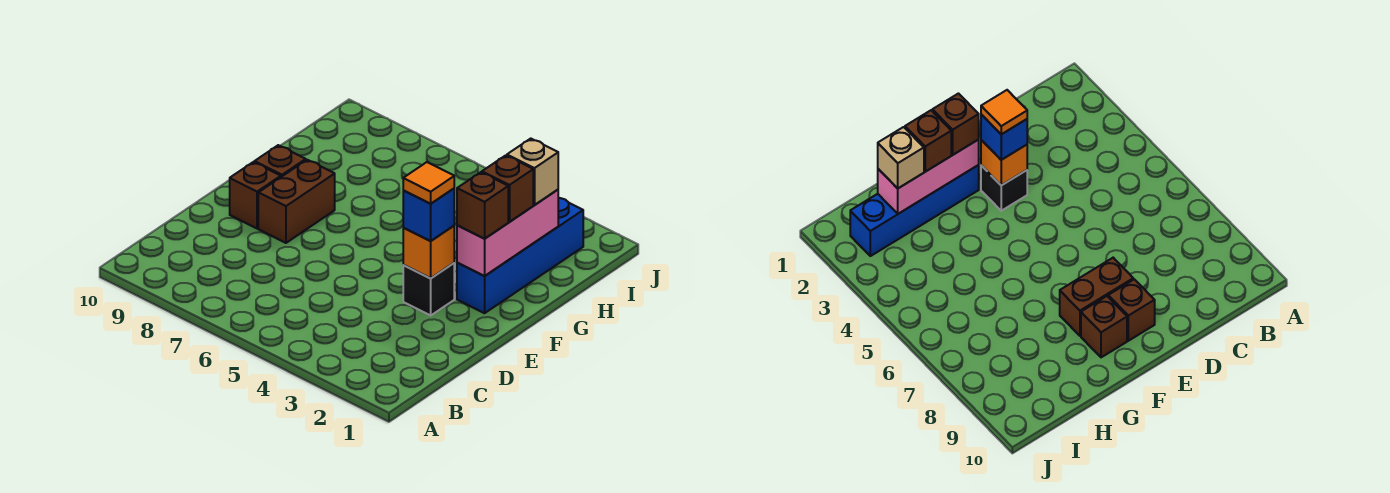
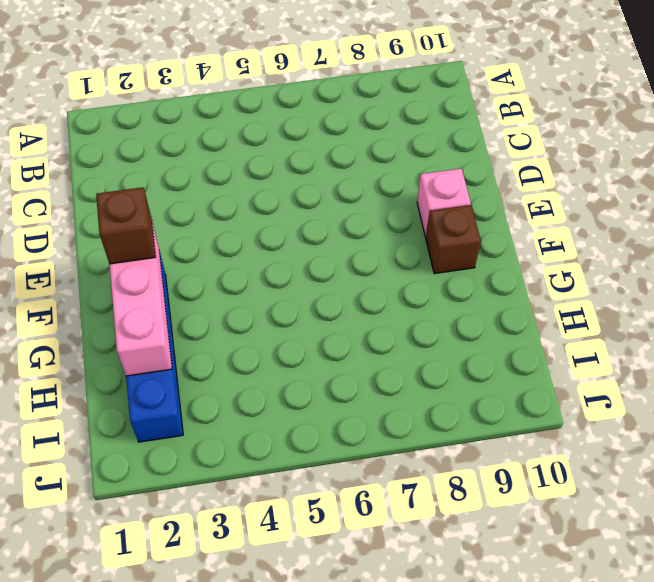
pink 1x1 brick [417,169,471,237] -> brown 1x1 brick [230,162,281,228]
none -> black 1x1 brick [403,263,454,315]
none -> brown 1x2 brick [258,160,335,243]
none -> orange 1x1 brick [403,226,454,278]

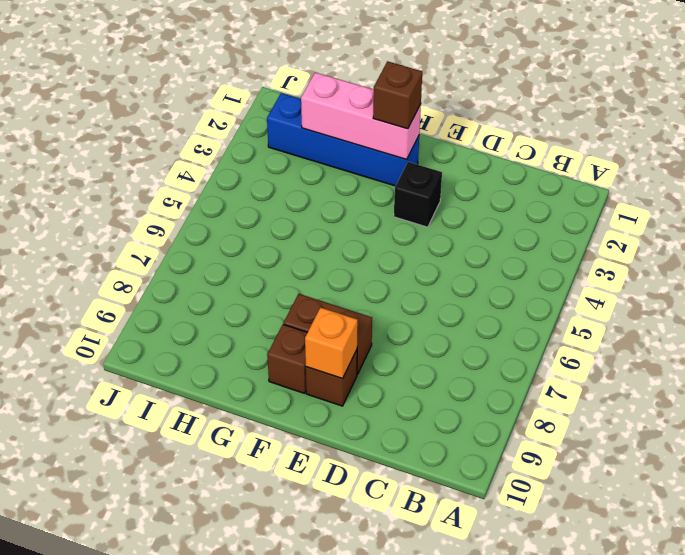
orange 1x1 brick [305,308,358,379] -> orange 1x1 brick moved to [403,226,454,278]
none -> blue 1x1 brick [403,189,454,241]
none -> brown 1x1 brick [482,155,533,222]
none -> tan 1x1 brick [507,139,558,205]

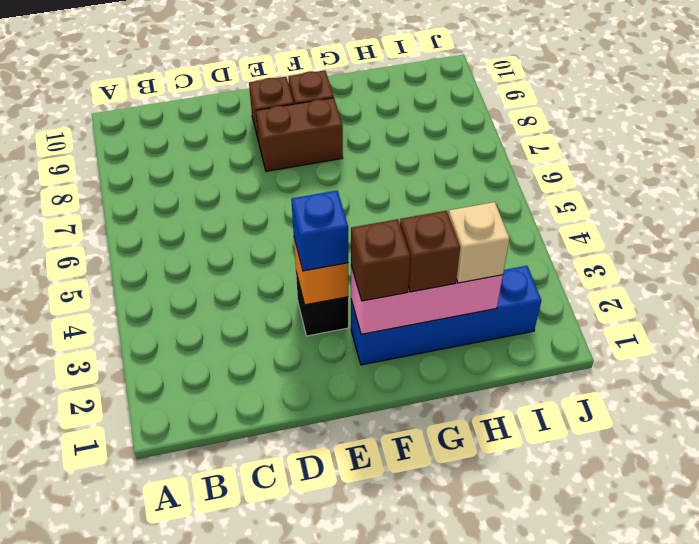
none -> orange 1x1 tile [403,162,454,204]

